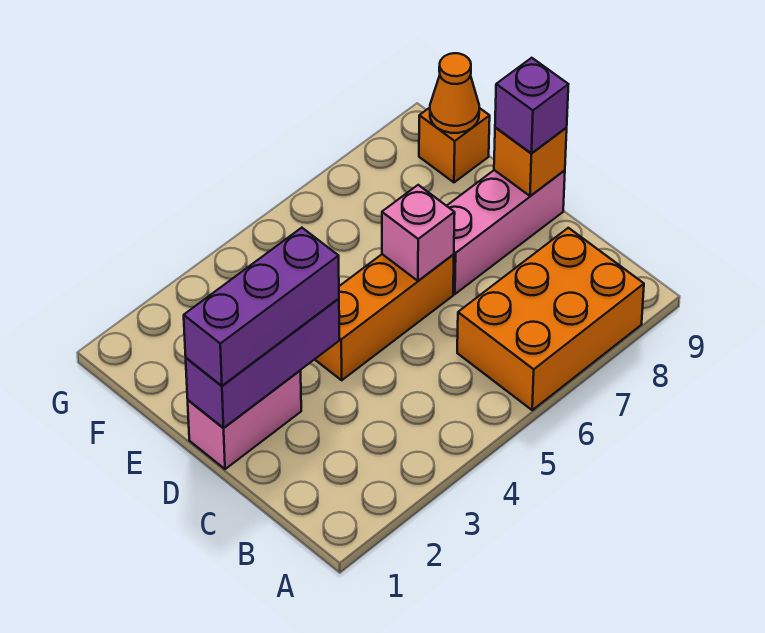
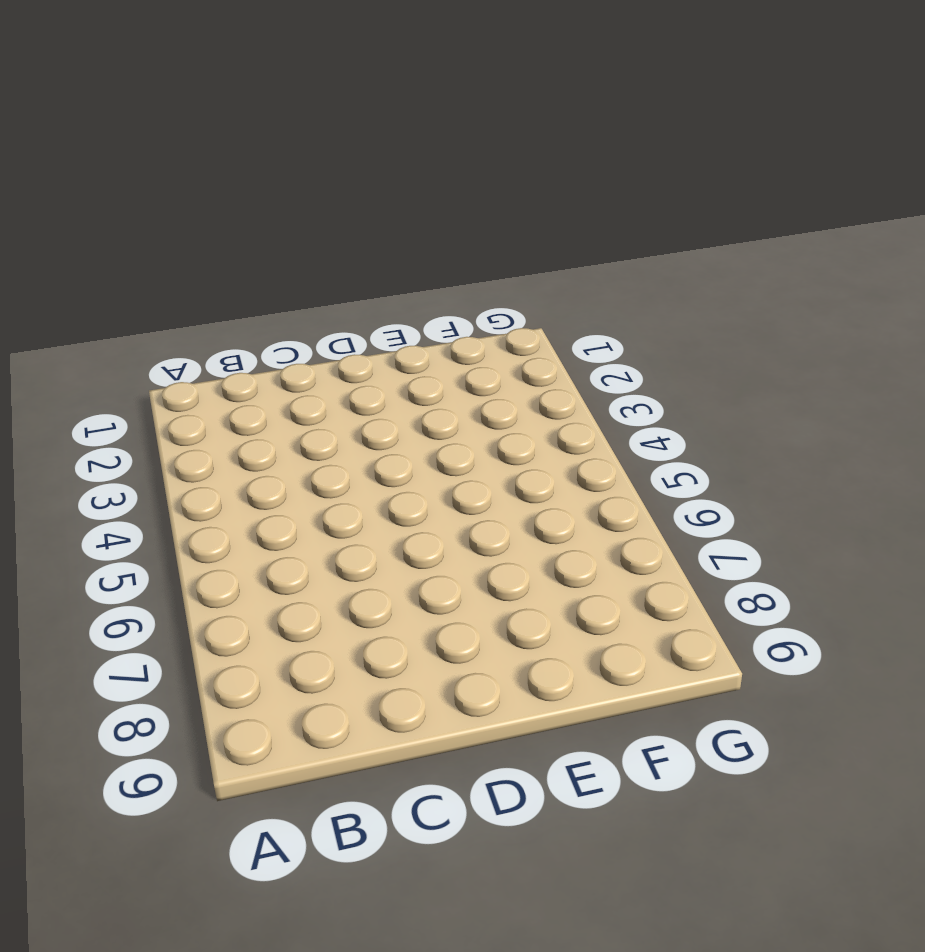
none -> orange 2x3 brick [457,228,644,410]
none -> pink 1x2 brick [188,371,301,469]

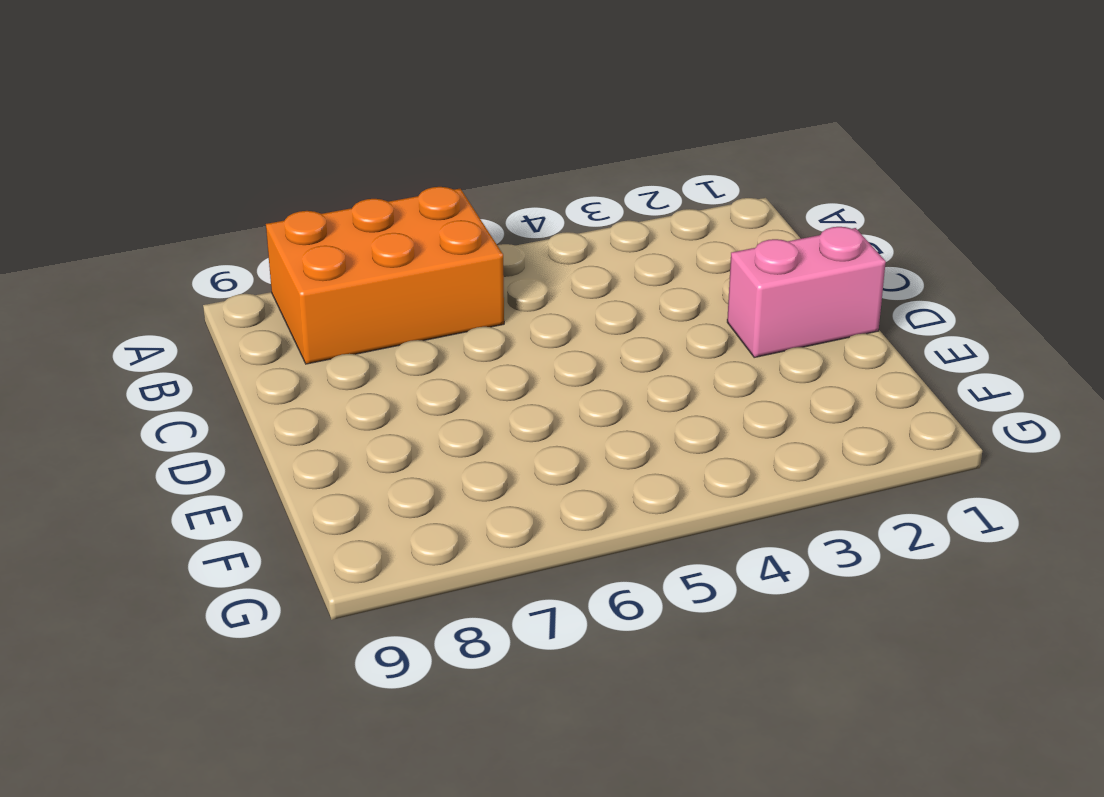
none -> orange 1x3 brick [315,254,454,380]
none -> pink 1x3 brick [447,170,565,294]

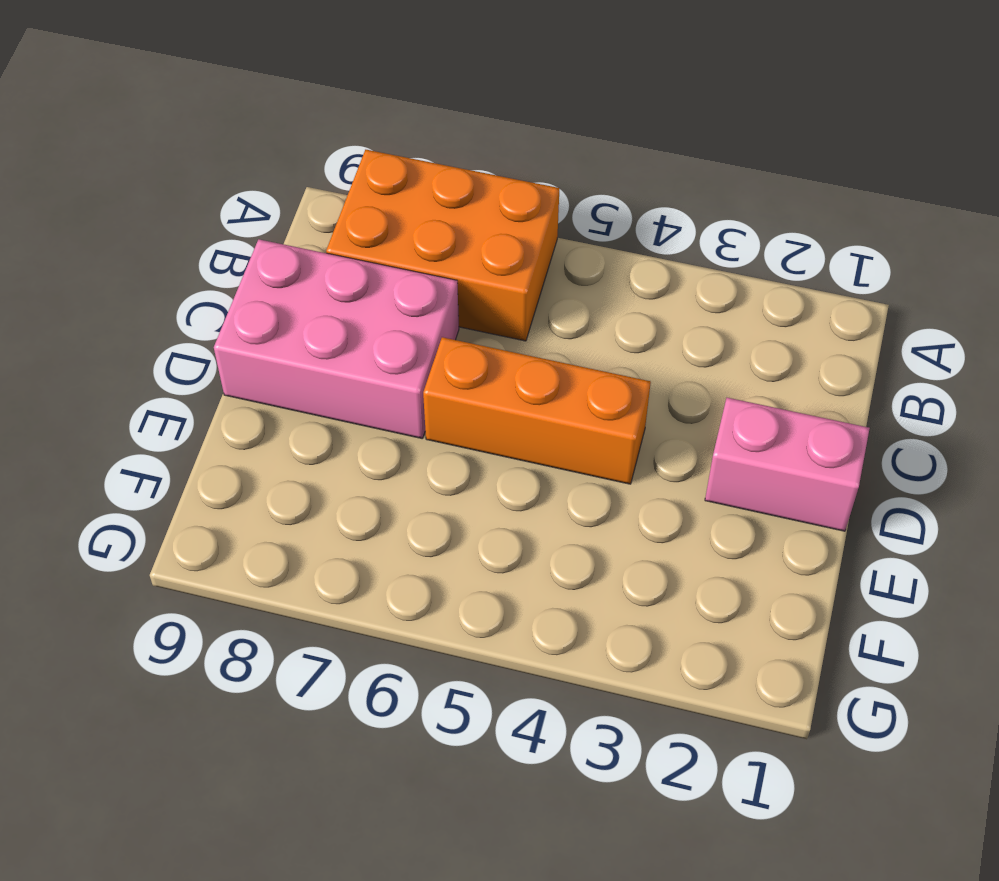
pink 2x3 brick [214,239,459,439] -> pink 1x3 brick [447,170,565,294]
none -> orange 1x1 brick [419,108,490,182]
none -> purple 1x3 brick [186,299,339,428]

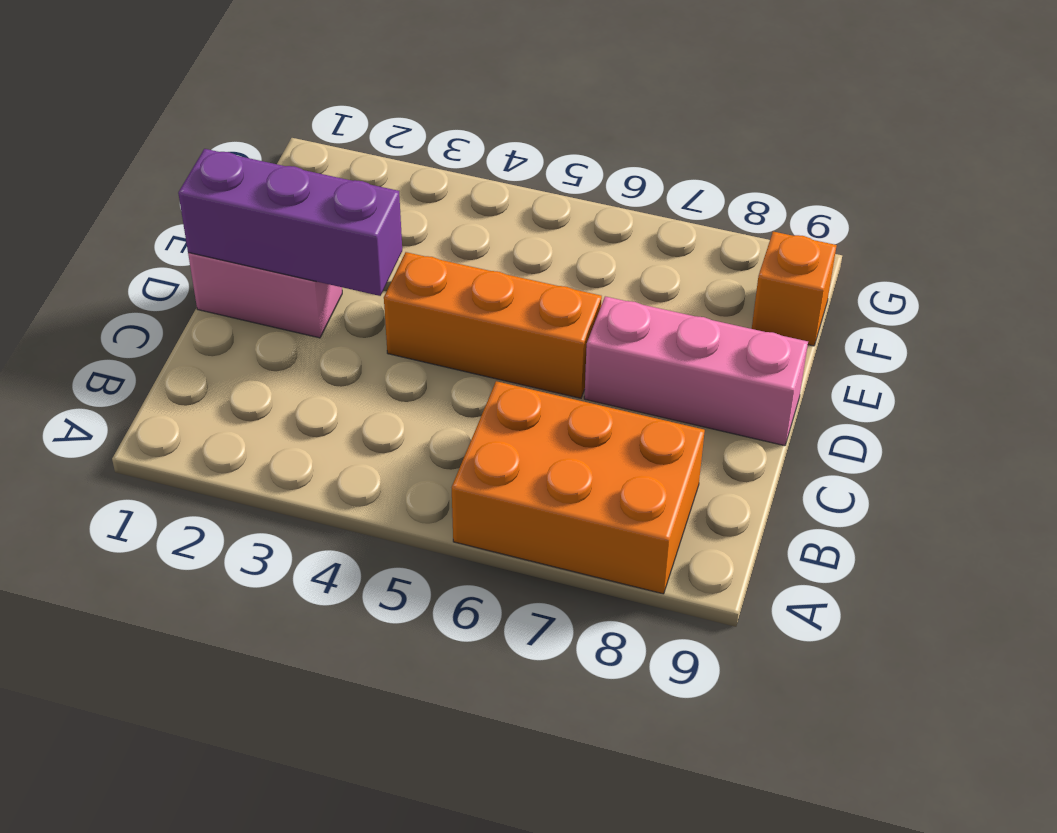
none -> pink 1x1 brick [382,185,455,281]
none -> orange 1x1 brick [494,127,567,196]

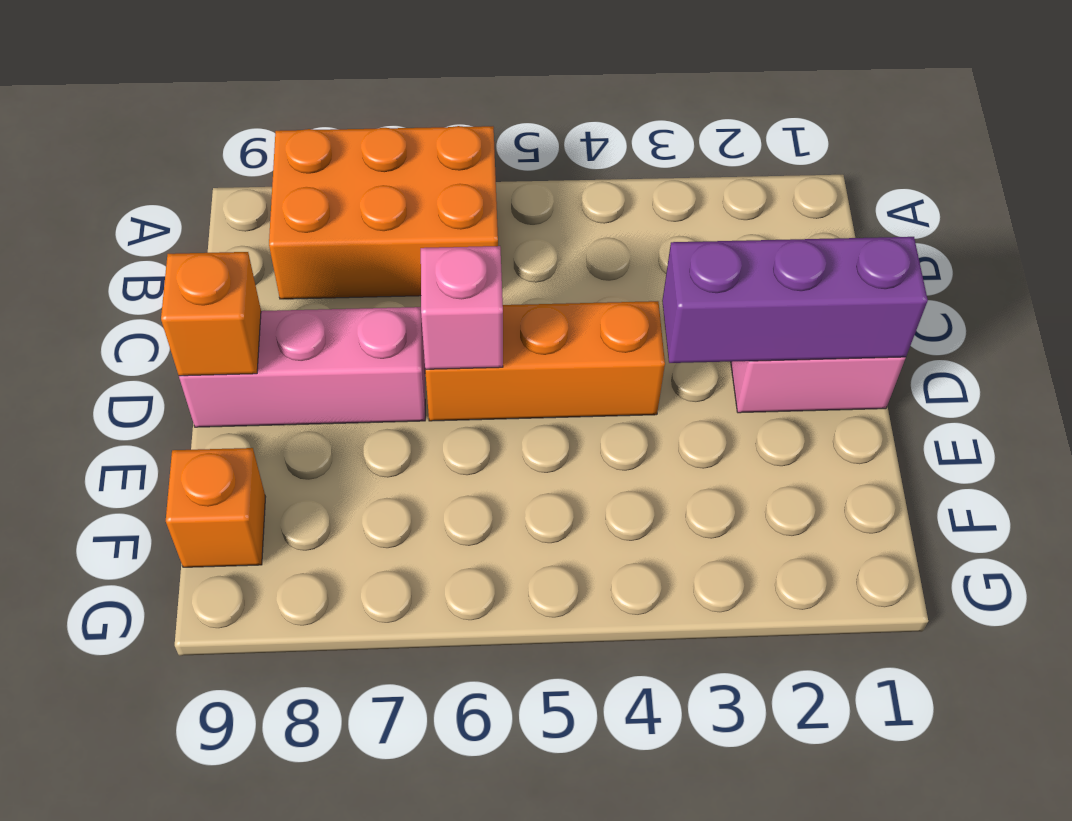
none -> orange 1x1 cone [430,53,479,133]
none -> purple 1x3 brick [184,228,339,386]

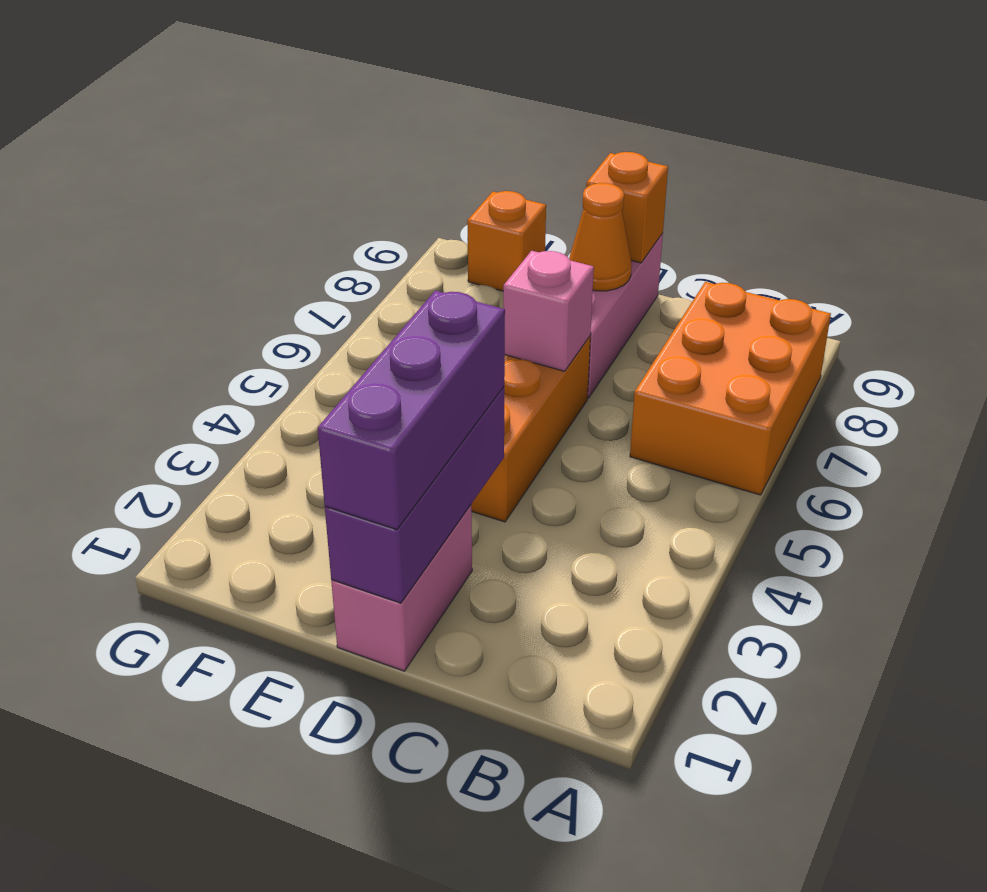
orange 1x1 cone [569,183,632,291] -> orange 1x1 cone moved to [430,53,479,133]
none -> purple 1x1 brick [495,58,569,153]

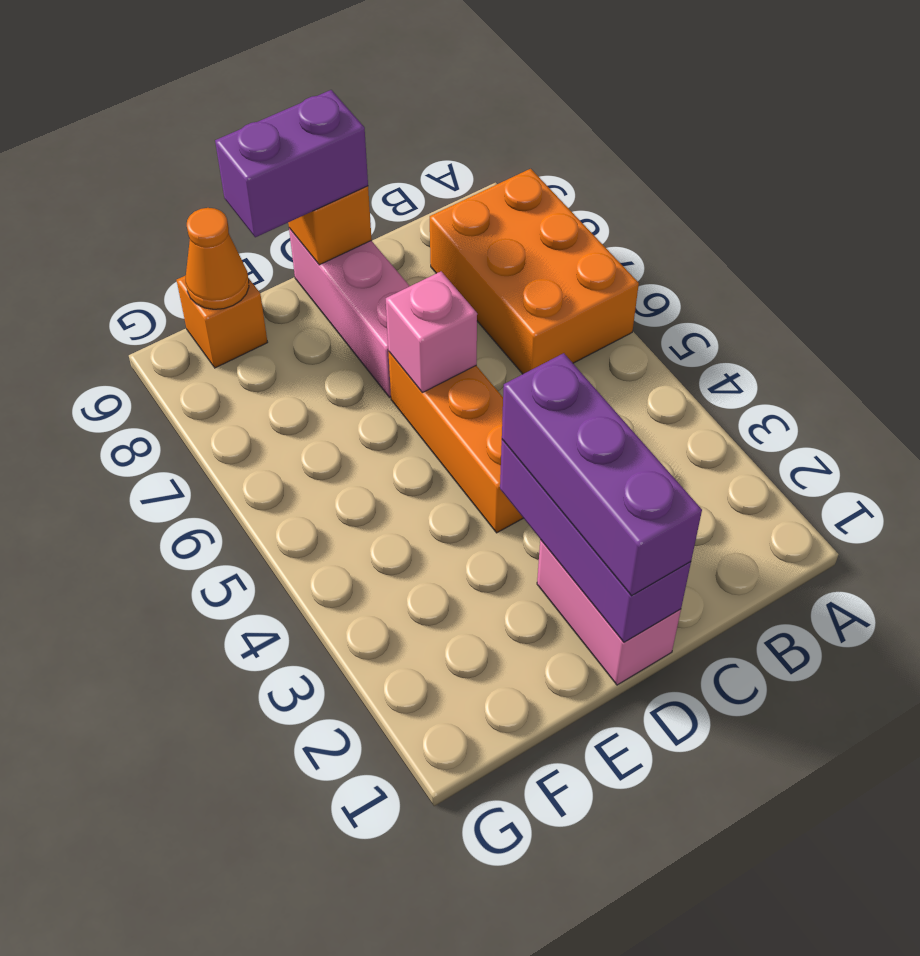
purple 1x2 brick [215,90,368,237] -> purple 1x1 brick [495,58,569,153]

